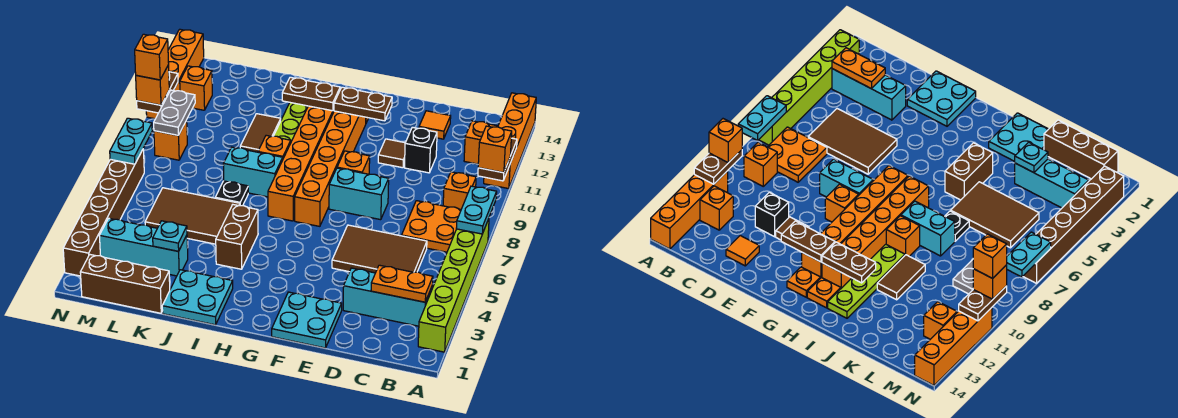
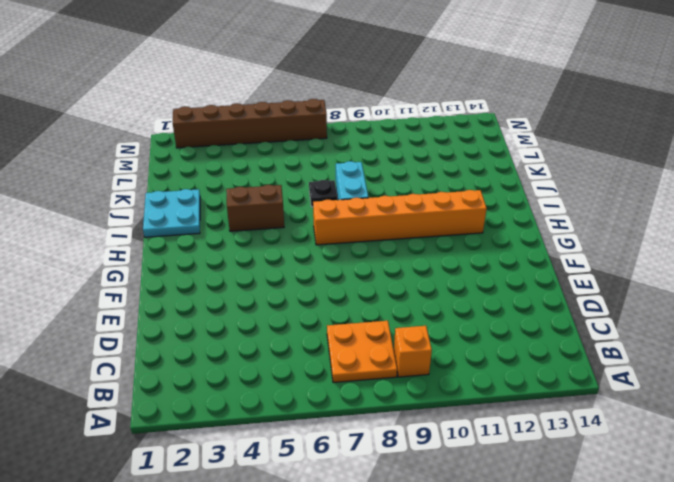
none -> lime 1x6 brick [418,219,489,352]
none -> orange 1x4 brick [484,93,536,189]
none -> cyan 1x3 brick [343,268,433,326]
none -> orange 1x1 brick [464,121,497,164]

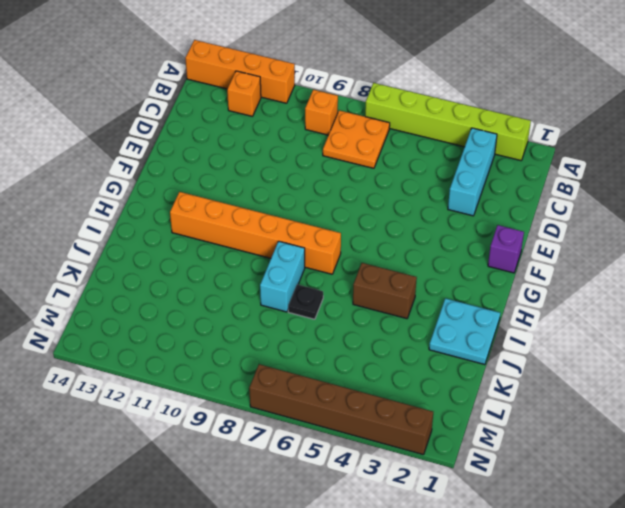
purple 1x1 brick [488,225,524,273] -> cyan 2x2 plate [272,292,342,348]
none -> brown 2x3 tile [332,225,427,273]
none -> black 1x1 brick [404,127,437,173]
none -> orange 1x1 tile [419,111,451,139]
none -> cyan 1x2 brick [329,168,389,220]

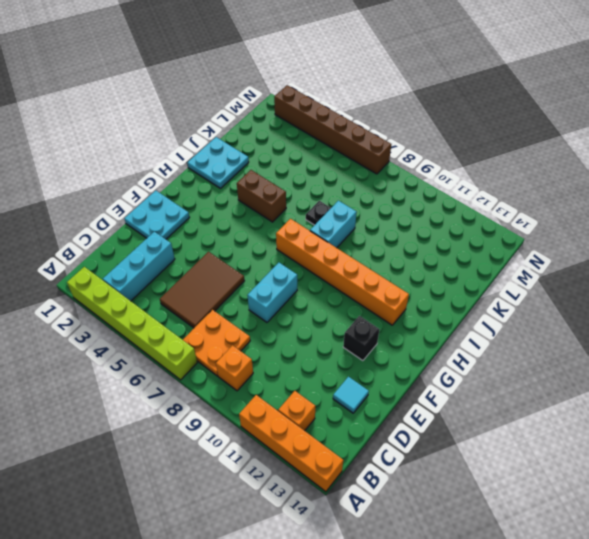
cyan 1x1 tile [333,377,369,413] -> orange 1x1 tile [419,111,451,139]
black 1x1 brick [343,316,380,361] -> black 1x1 brick moved to [404,127,437,173]
none -> brown 1x1 tile [378,139,405,168]
none -> orange 1x1 brick [337,151,370,174]
none -> orange 1x6 brick [295,111,366,226]
none -> orange 1x1 plate [787,267,820,297]

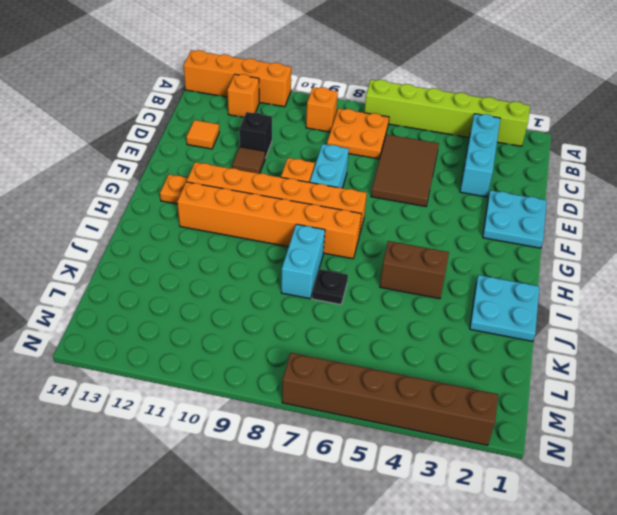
none -> orange 1x1 plate [807,278,841,308]
none -> orange 1x1 brick [258,135,291,158]
none -> lime 1x4 plate [274,103,308,141]
none -> brown 2x3 tile [145,188,240,244]

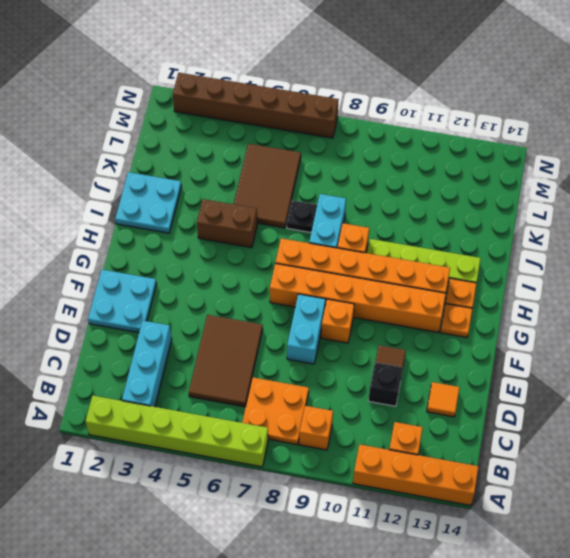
none -> brown 1x2 tile [240,114,281,152]
none -> brown 1x3 brick [80,255,170,313]
none -> cyan 1x3 brick [99,218,188,276]
none -> orange 1x1 brick [154,121,187,160]

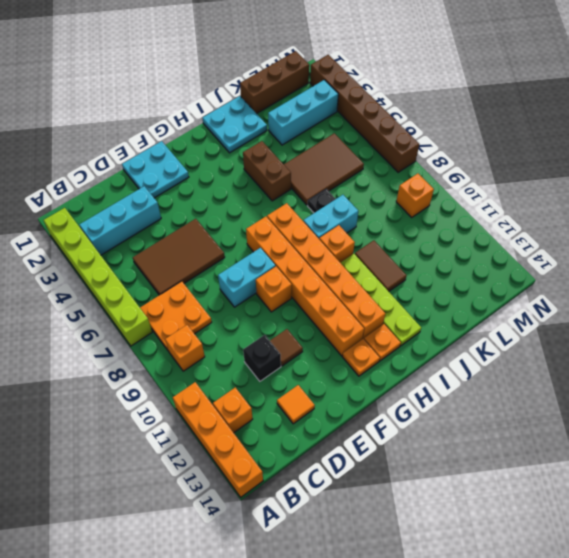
none -> orange 1x1 brick [180,66,212,110]
none -> orange 1x4 brick [146,29,204,119]
none -> cyan 1x2 plate [456,186,497,234]
none -> brown 1x2 plate [478,138,517,181]

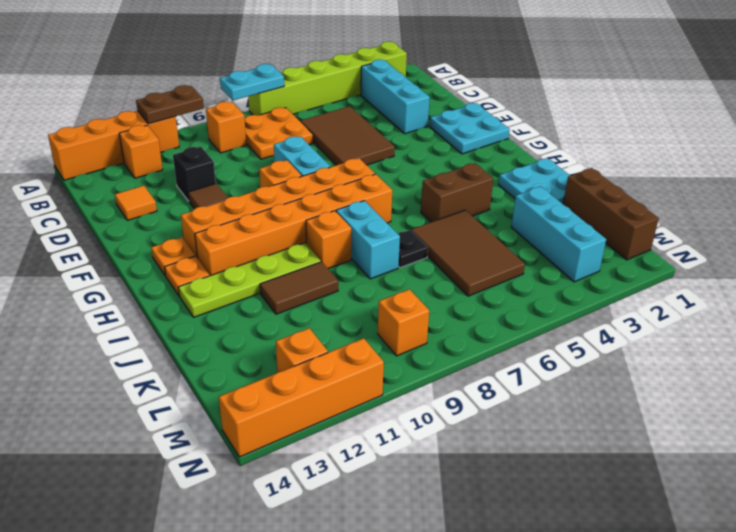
none -> brown 1x6 brick [63,150,144,276]
none -> orange 1x2 plate [371,265,433,302]
none -> brown 1x2 plate [334,87,392,121]
none -> brown 1x2 plate [282,77,340,111]

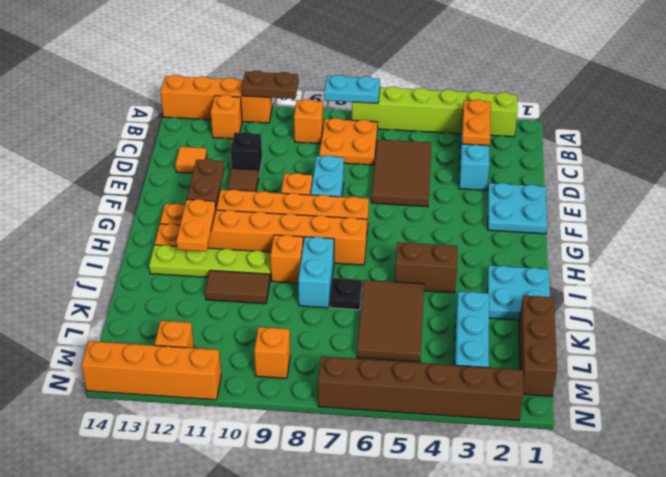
orange 1x2 plate [176,199,216,251] -> brown 1x2 plate [282,77,340,111]
none -> cyan 1x1 plate [153,221,187,251]
none -> grey 1x2 plate [154,90,195,135]
none -> cyan 1x2 plate [110,118,152,164]
none -> brown 1x2 plate [137,72,178,113]

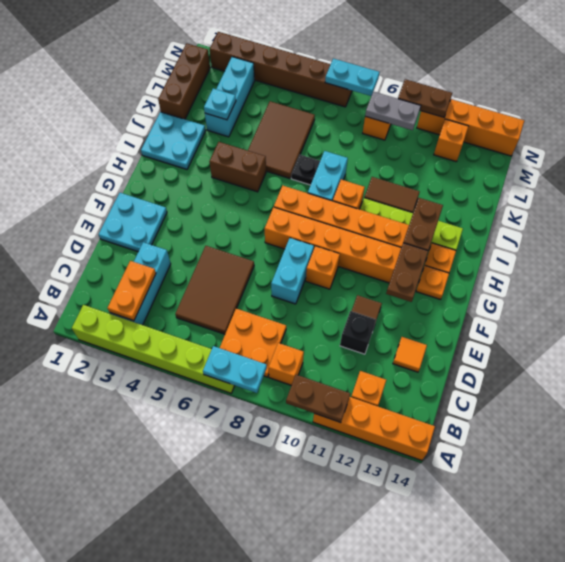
none -> orange 1x1 brick [478,126,512,173]
none -> orange 1x1 brick [136,65,169,105]
none -> orange 1x1 brick [135,34,169,80]

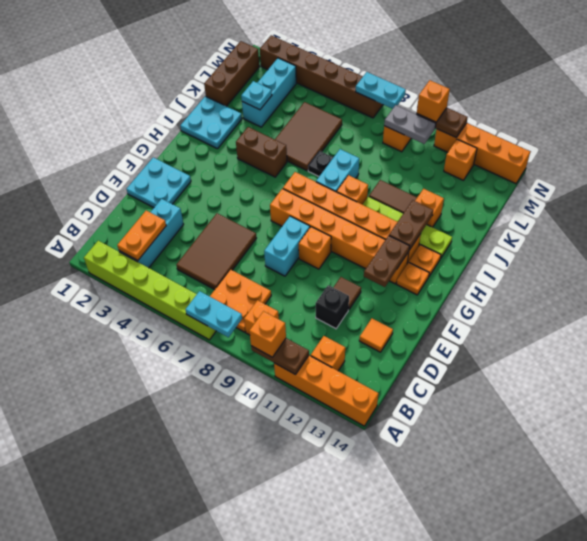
orange 1x1 brick [415,189,444,227] -> orange 1x1 brick moved to [135,34,169,80]

